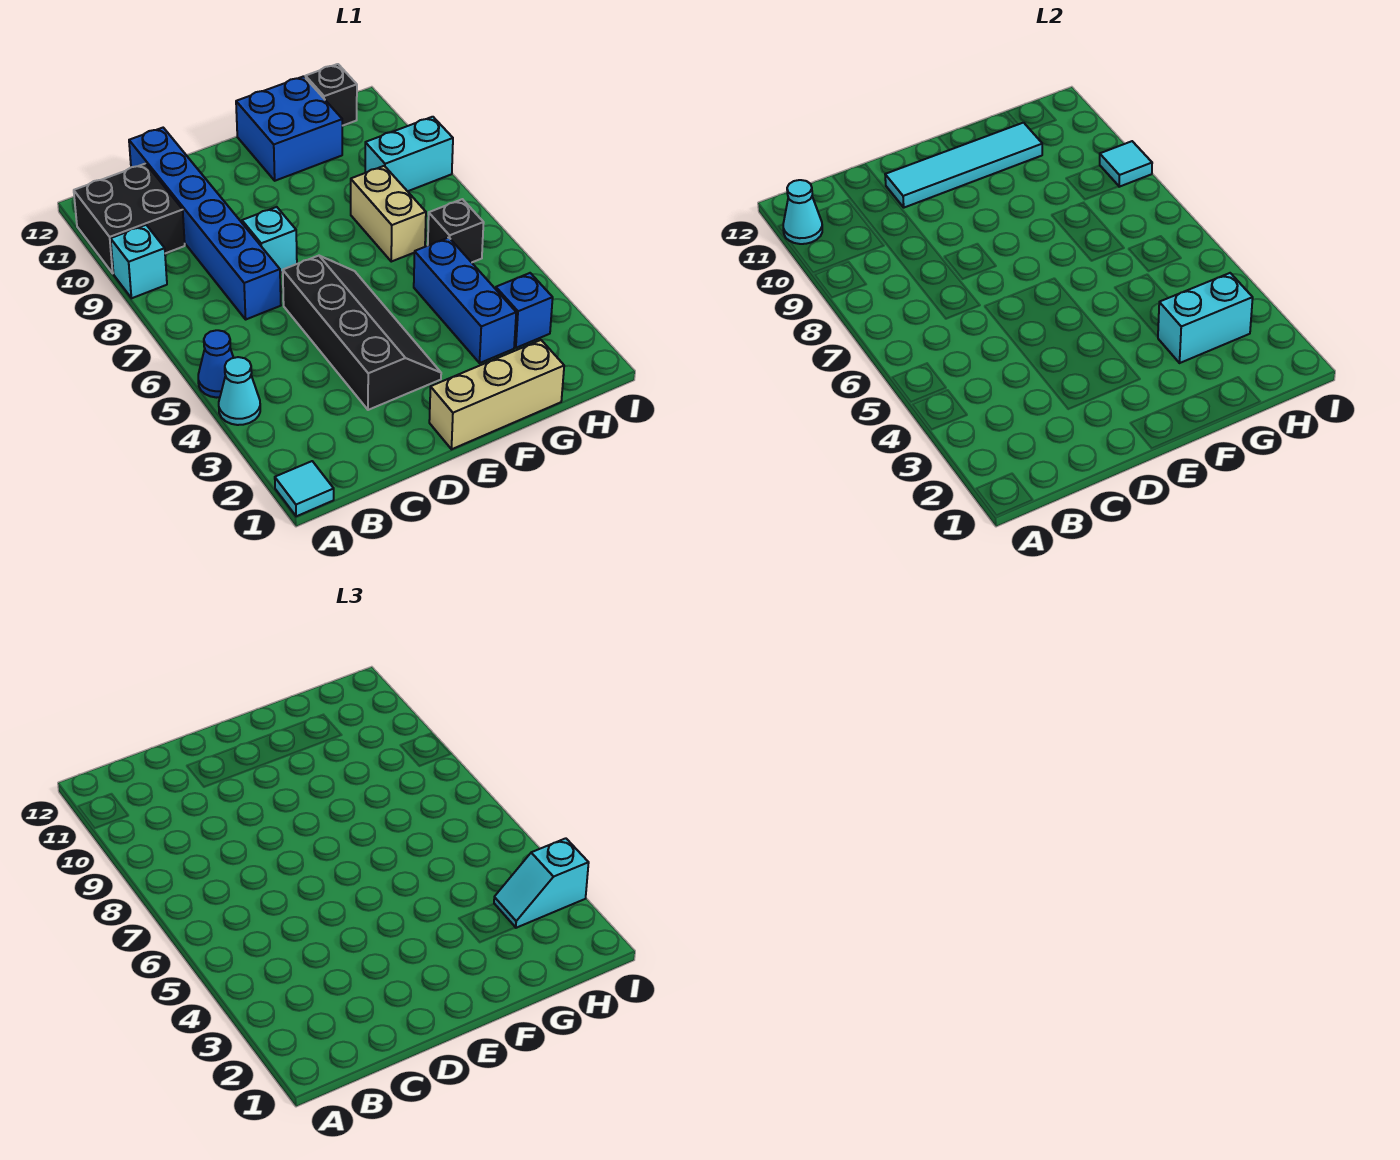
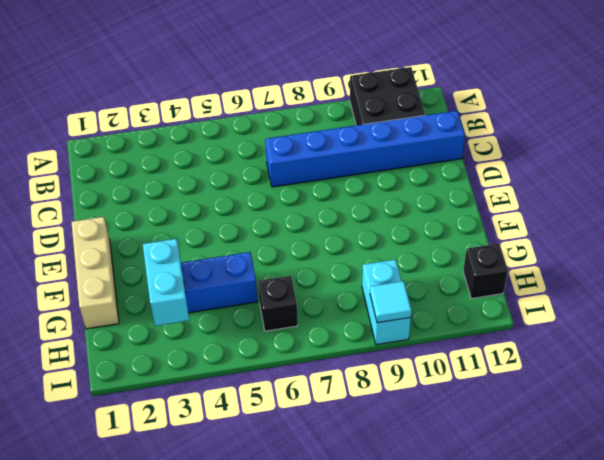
none -> cyan 1x1 tile [275,461,334,516]
none -> cyan 1x1 cone [219,357,260,425]
none -> blue 1x1 cone [198,330,234,398]

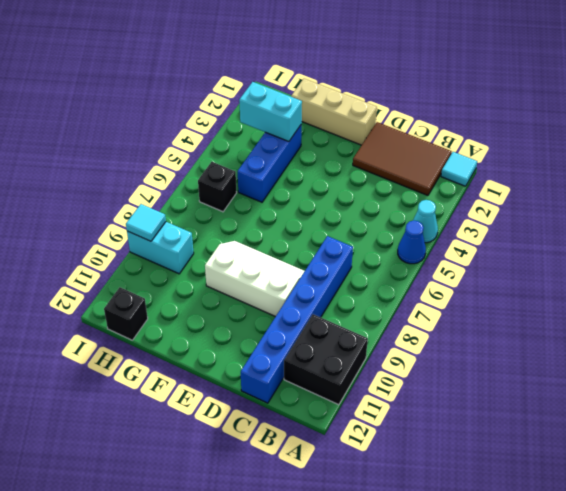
brown 2x3 tile [353,122,451,195] -> none
white 2x3 slope [205,241,304,317] -> cyan 1x1 brick [242,207,297,273]
none -> cyan 1x1 brick [111,225,167,298]
none -> black 2x4 slope [283,256,441,410]
none -> blue 2x2 brick [236,76,342,181]

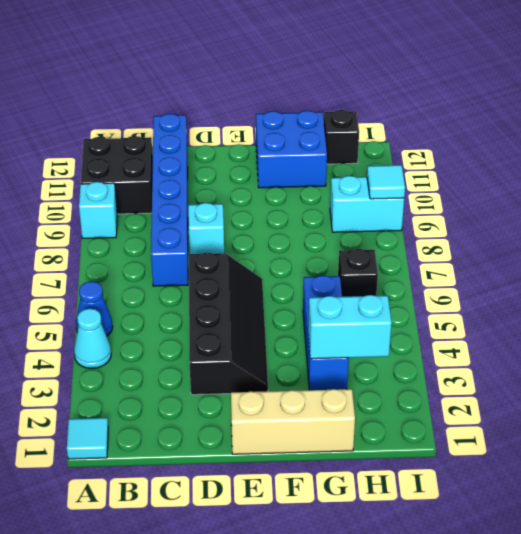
none -> tan 1x2 brick [351,166,426,262]
none -> blue 1x1 brick [496,273,553,348]
none -> cyan 1x1 cone [783,180,822,244]

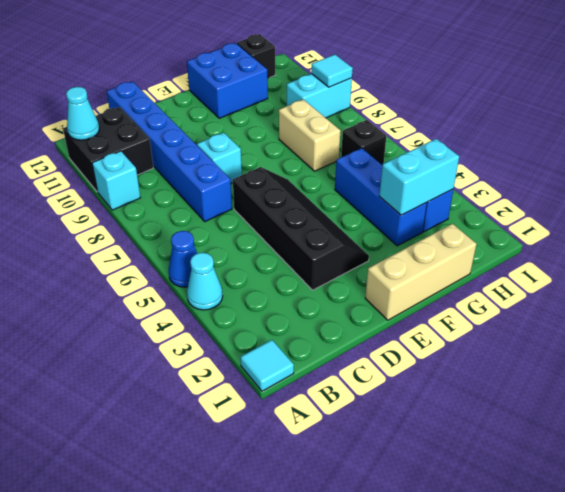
none -> cyan 1x4 tile [885,123,1042,208]
none -> cyan 1x2 slope [494,838,589,928]

